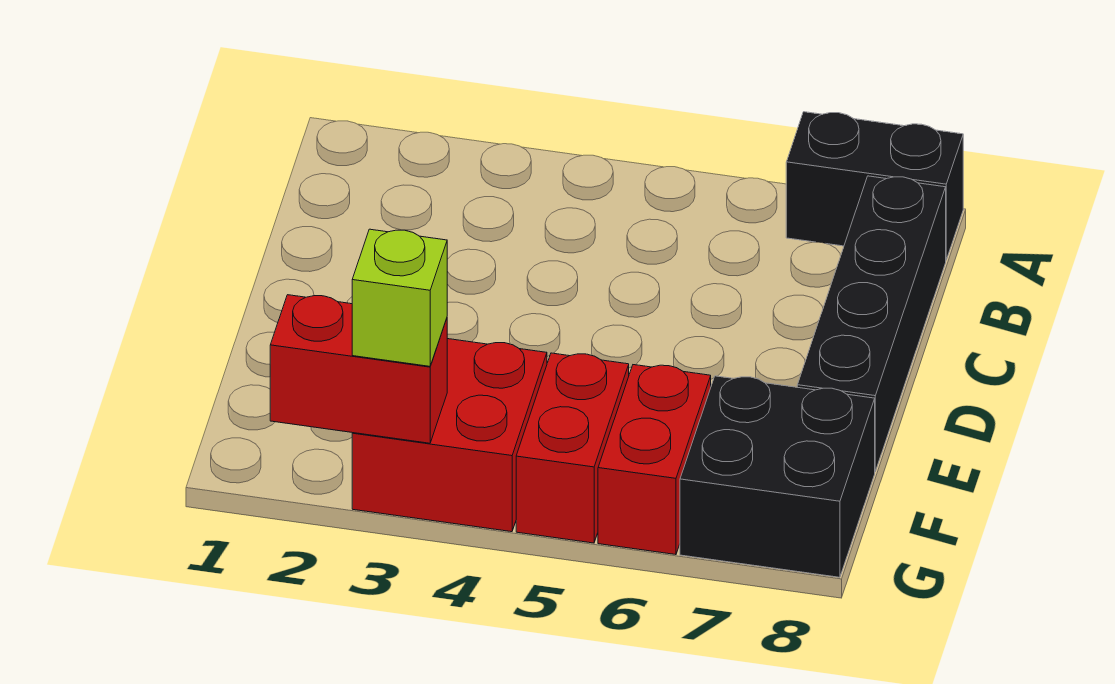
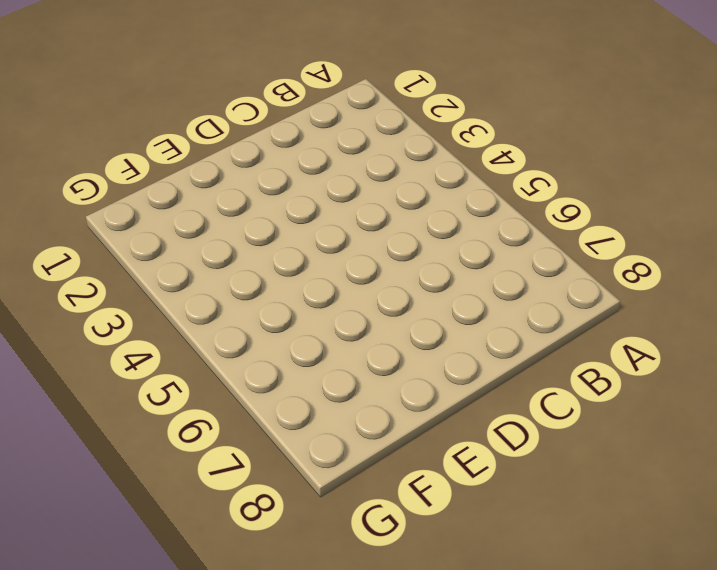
none -> black 1x2 brick [786,112,963,260]
none -> black 1x4 brick [797,176,946,471]

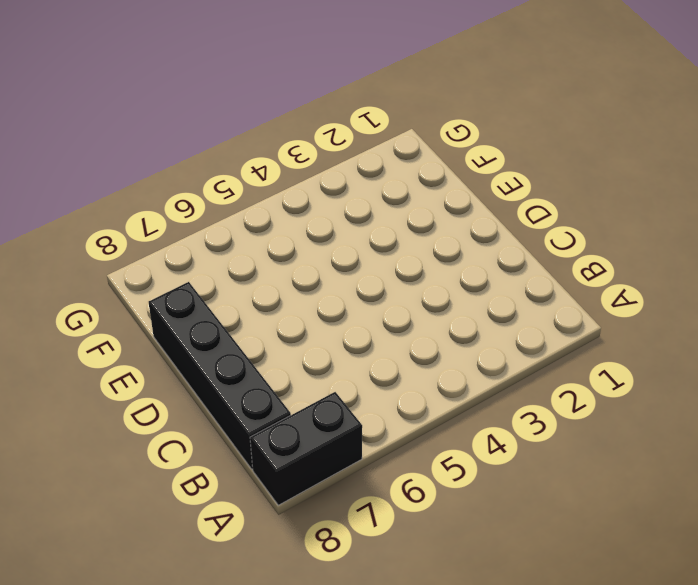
none -> red 2x2 brick [352,339,547,532]
none -> red 1x2 brick [516,353,629,543]

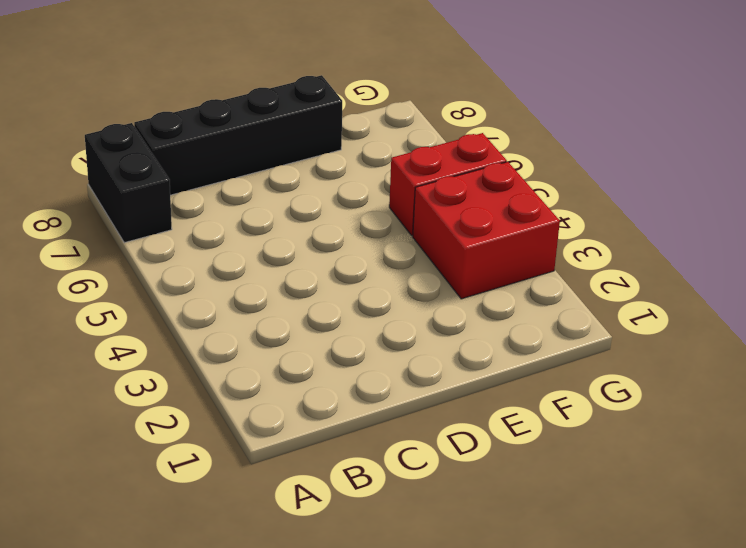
none -> red 1x2 brick [598,365,711,555]
none -> black 2x2 brick [680,376,875,577]

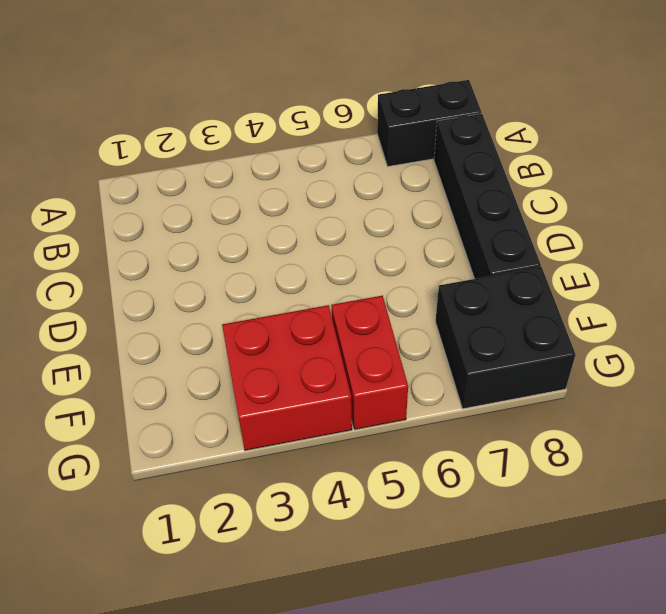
none -> red 1x2 brick [598,365,711,555]
none -> red 1x2 brick [270,295,447,443]

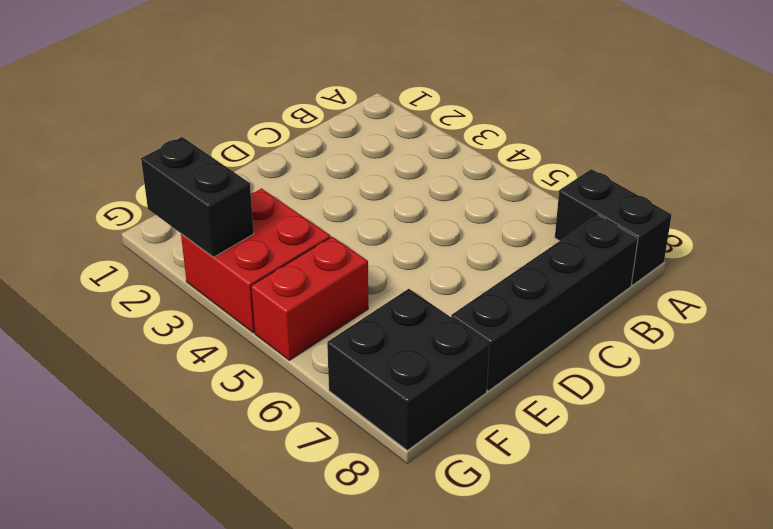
black 1x2 brick [141,137,254,257] -> red 1x2 brick [270,295,447,443]
none -> red 1x2 brick [598,365,711,555]
none -> lime 1x1 brick [352,229,447,366]

